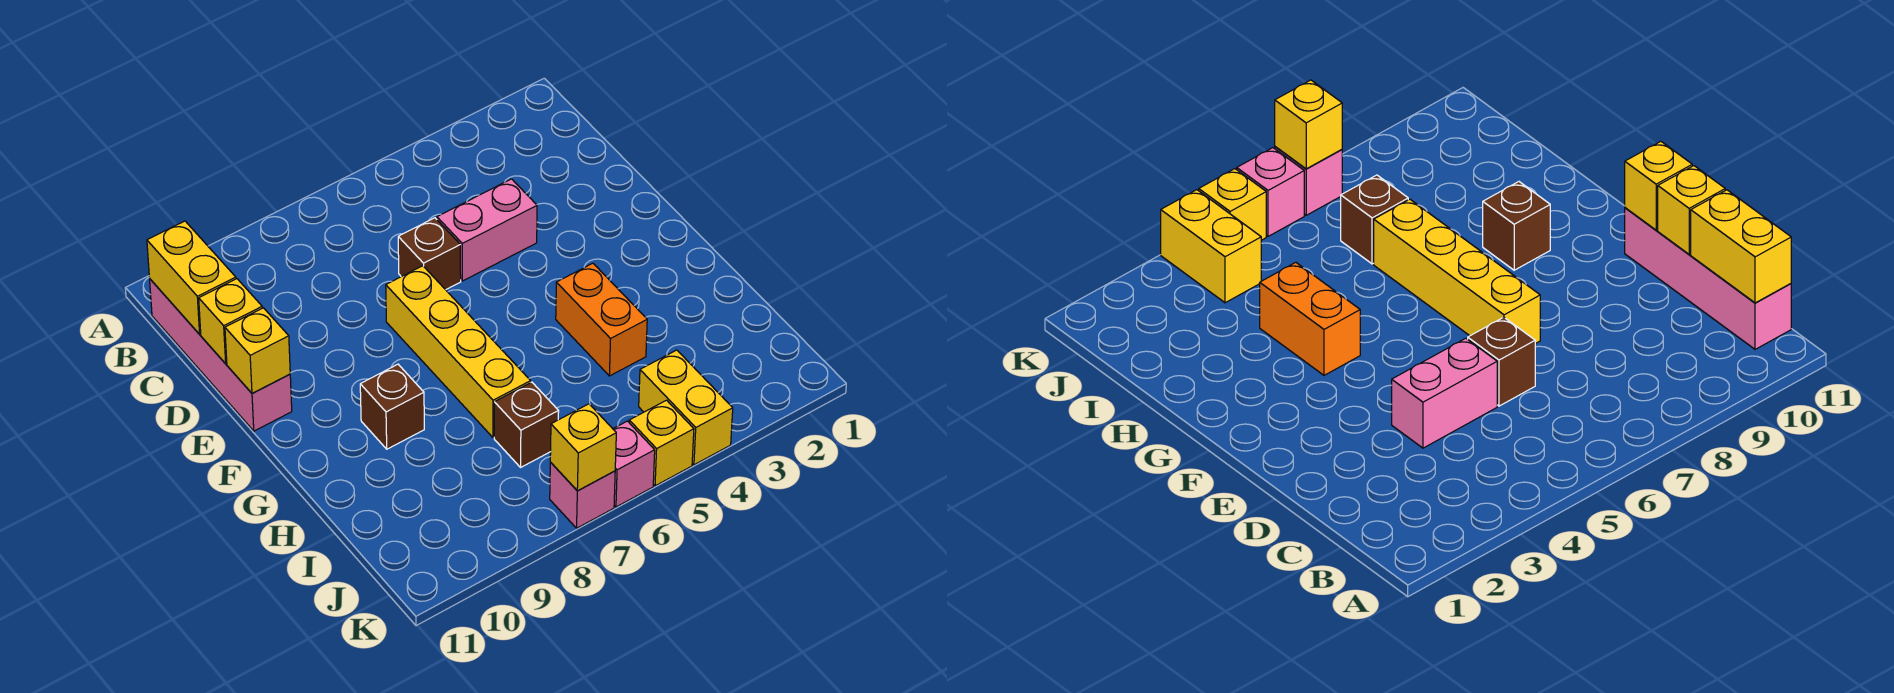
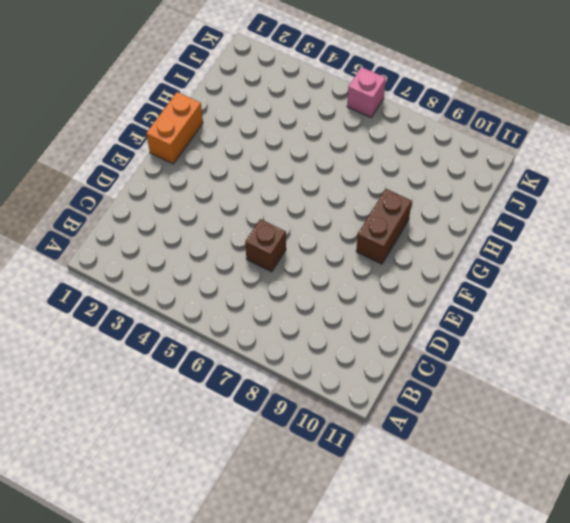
orange 1x2 brick [146,92,203,164] -> orange 1x2 brick moved to [556,263,647,376]
brown 1x2 brick [356,189,412,264] -> brown 1x1 brick [360,364,424,449]
none -> pink 1x4 brick [150,279,292,431]
none -> pink 1x2 brick [437,179,537,281]
none -> yellow 1x4 brick [386,266,531,437]

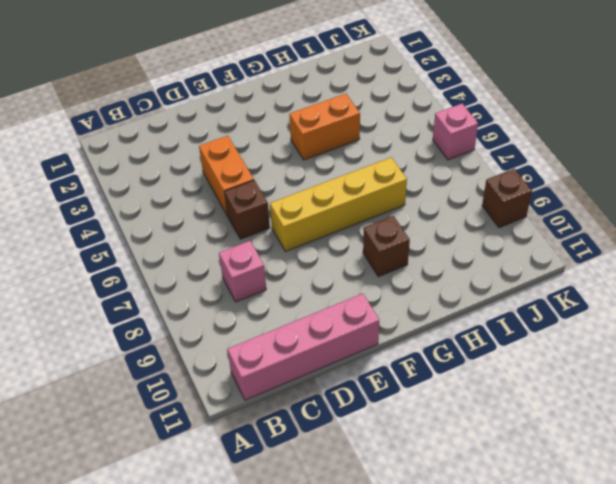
pink 1x1 brick [219,241,266,302] -> pink 1x1 brick moved to [550,462,615,528]
orange 1x2 brick [199,136,254,216] -> pink 1x2 brick [437,179,537,281]
brown 1x1 brick [482,169,532,228] -> brown 1x1 brick moved to [494,382,559,467]
none -> yellow 1x2 brick [639,350,733,465]
none -> yellow 1x1 brick [629,400,694,486]
none -> yellow 1x2 brick [147,221,236,334]

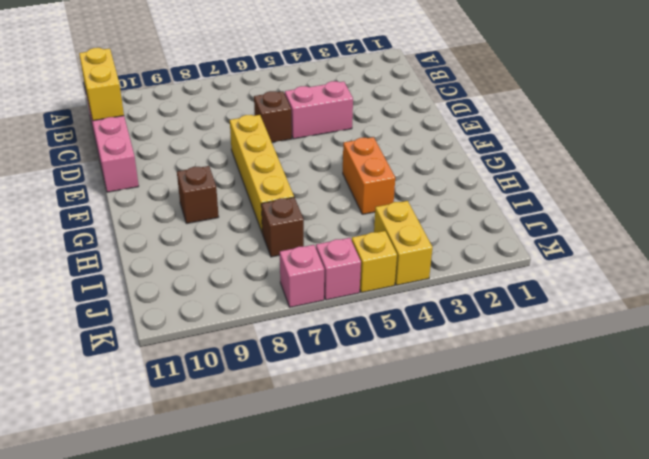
none -> yellow 1x1 brick [199,279,262,364]
none -> yellow 1x1 brick [225,308,290,393]
none -> yellow 1x1 brick [550,404,616,491]

